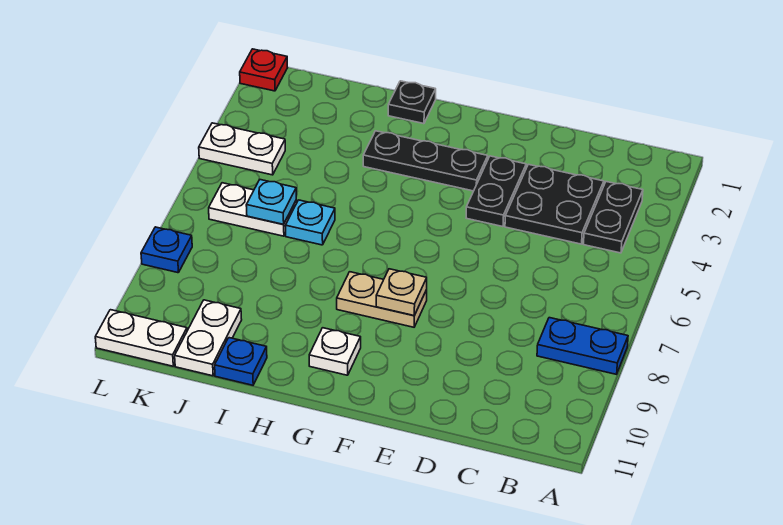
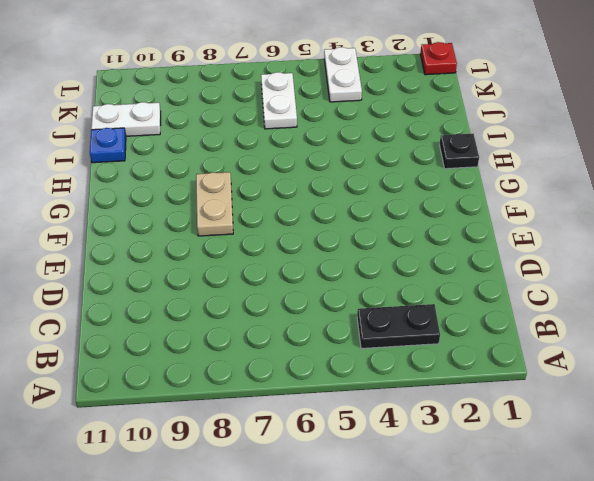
none -> blue 1x2 plate [537,318,628,374]
none -> black 2x2 plate [505,164,604,244]
none -> black 1x2 plate [466,156,526,227]

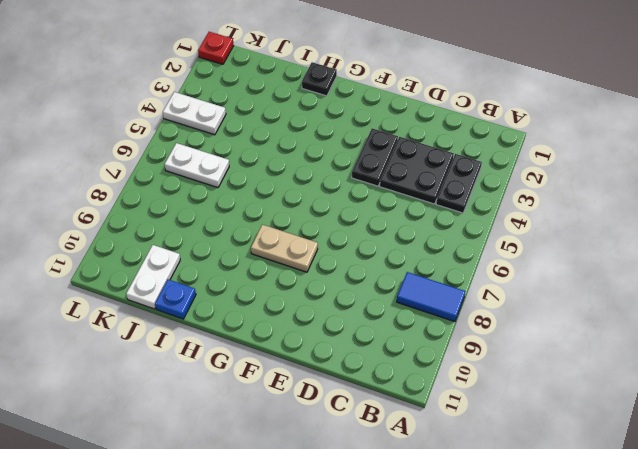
blue 1x2 tile [397,272,465,322] -> blue 1x2 plate [537,318,628,374]
none -> black 1x3 plate [363,131,488,191]
none -> white 1x1 plate [309,328,361,375]
none -> cyan 1x1 plate [285,200,335,245]

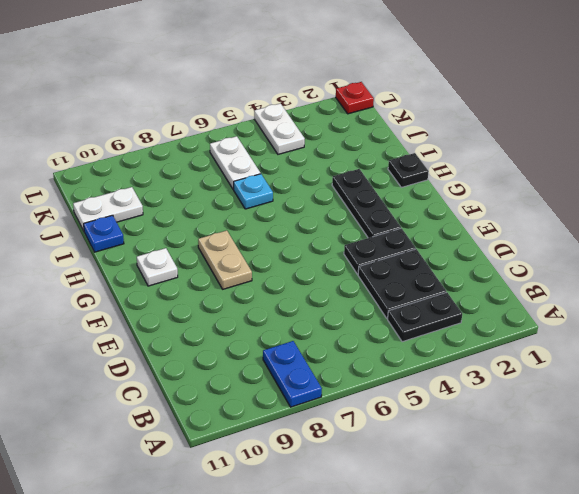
none -> white 1x2 plate [95,310,187,366]
none -> blue 1x1 plate [141,227,192,273]
none -> tan 1x1 plate [376,269,427,315]

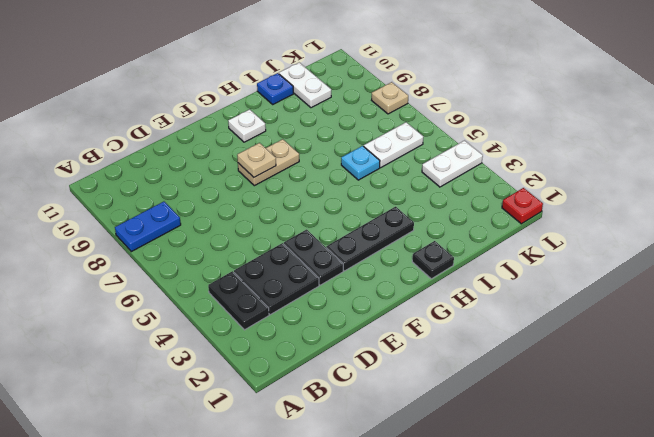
tan 1x1 plate [372,82,408,114] -> blue 1x1 plate [141,227,192,273]
none -> white 1x2 plate [95,310,187,366]
none -> cyan 1x1 plate [246,180,296,224]

